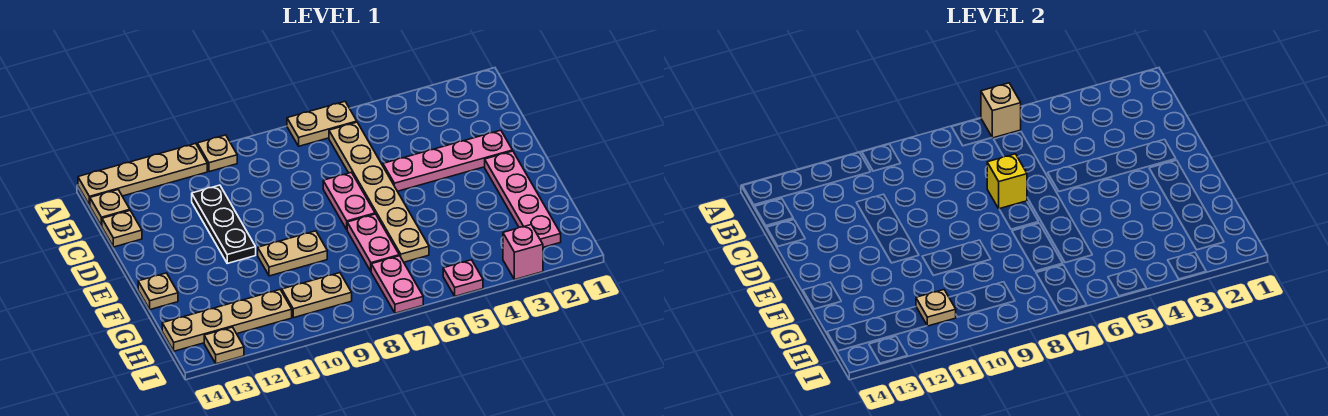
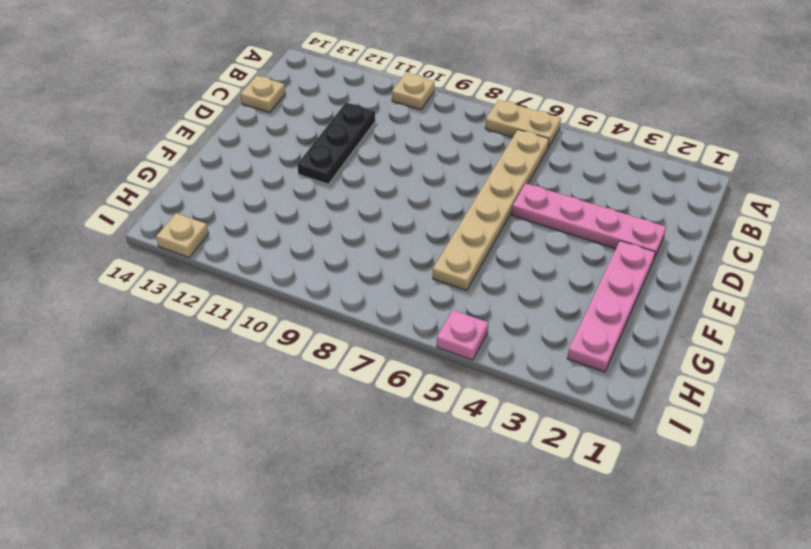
none -> tan 1x4 plate [78,143,207,205]
none -> tan 1x1 plate [90,190,130,226]
none -> pink 1x2 plate [323,172,375,229]

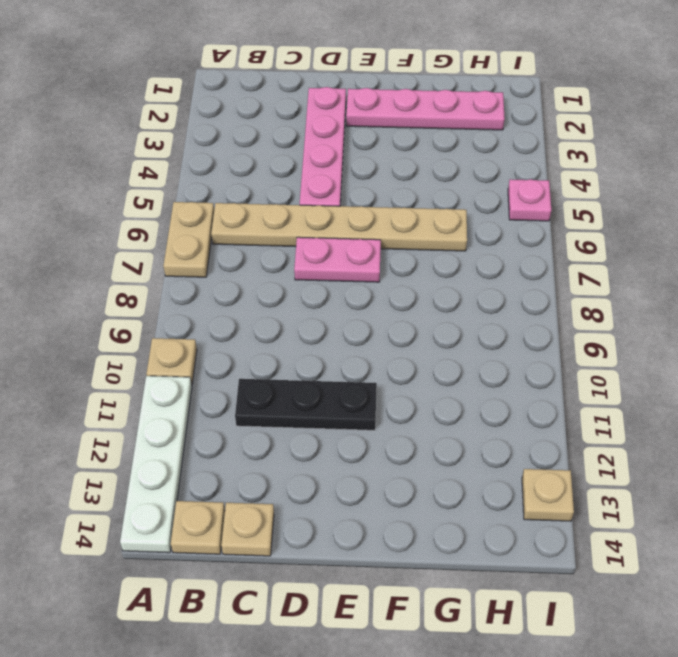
white 1x4 plate [120,376,192,553] -> tan 1x4 plate [78,143,207,205]
none -> pink 1x2 plate [347,214,399,271]
none -> tan 1x2 plate [258,231,327,276]
none -> tan 1x1 plate [138,273,178,310]

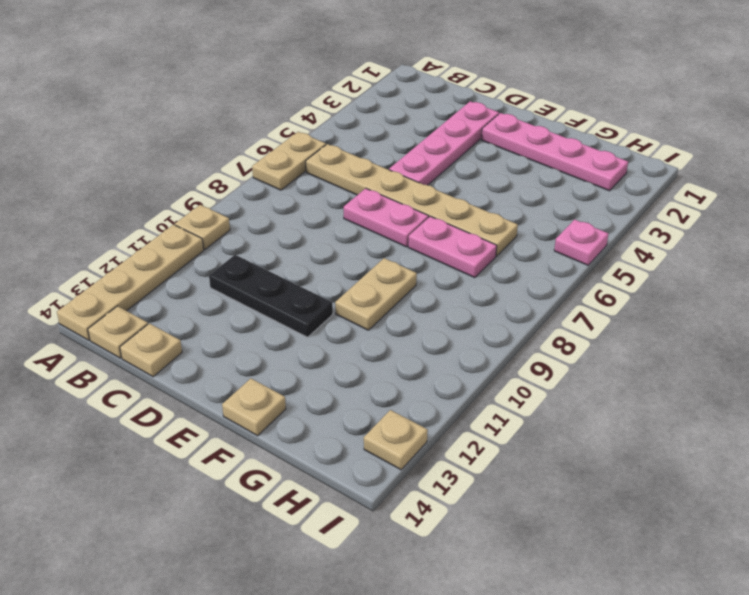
none -> pink 1x2 plate [371,256,423,313]
none -> tan 1x2 plate [282,273,352,318]
none -> tan 1x4 plate [162,290,292,351]

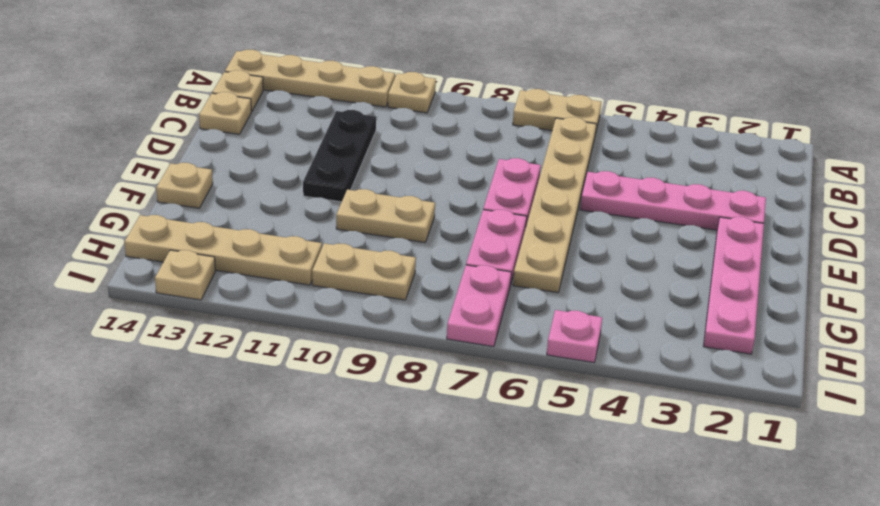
none -> pink 1x1 brick [503,225,543,280]
none -> tan 1x1 brick [981,83,1021,138]
none -> yellow 1x1 brick [987,154,1027,209]

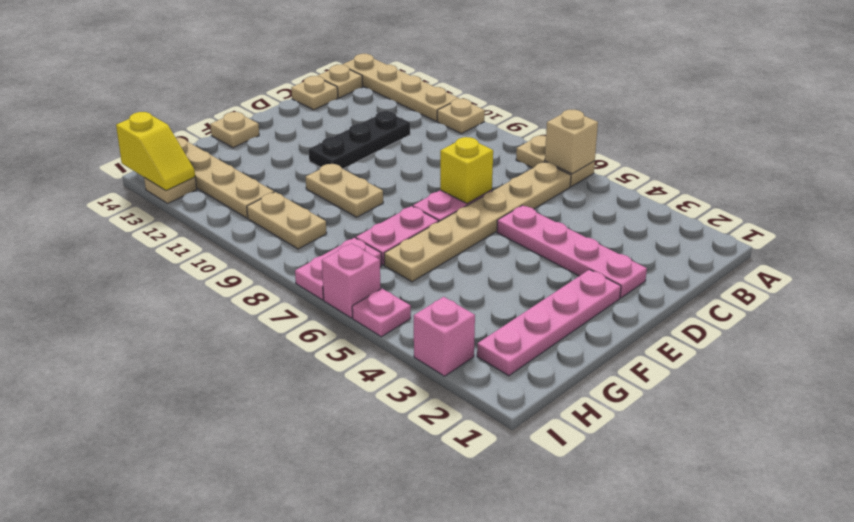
pink 1x1 brick [322,243,381,318] -> none
yellow 1x2 slope [116,112,195,191] -> none
none -> tan 1x1 plate [916,290,956,326]

